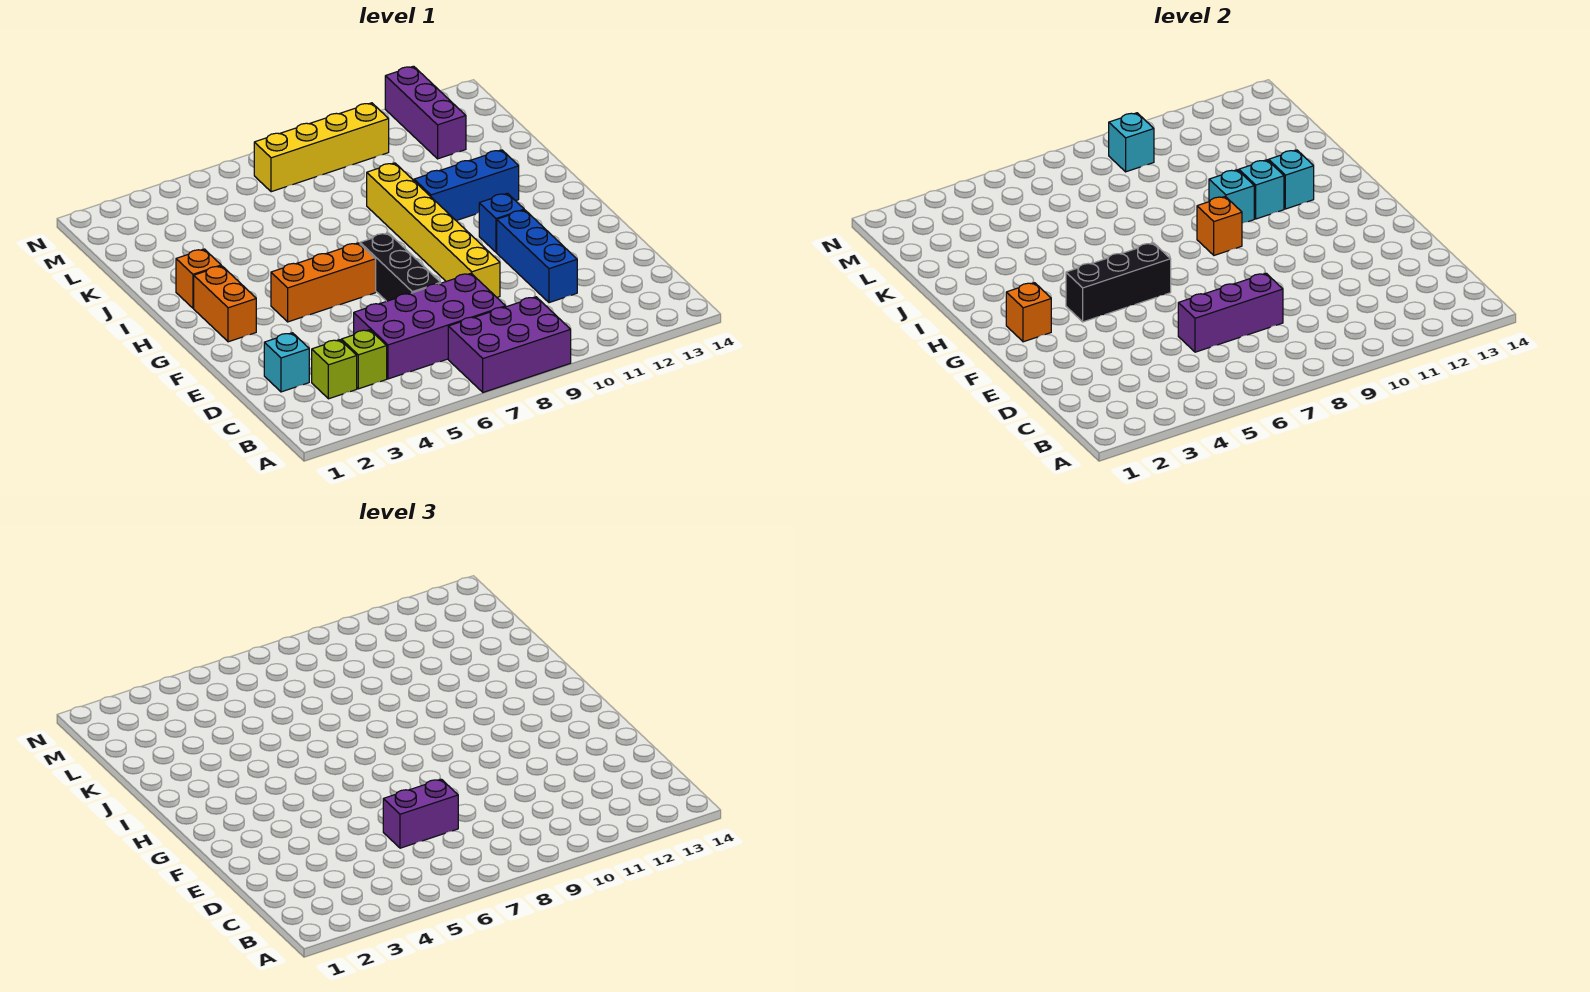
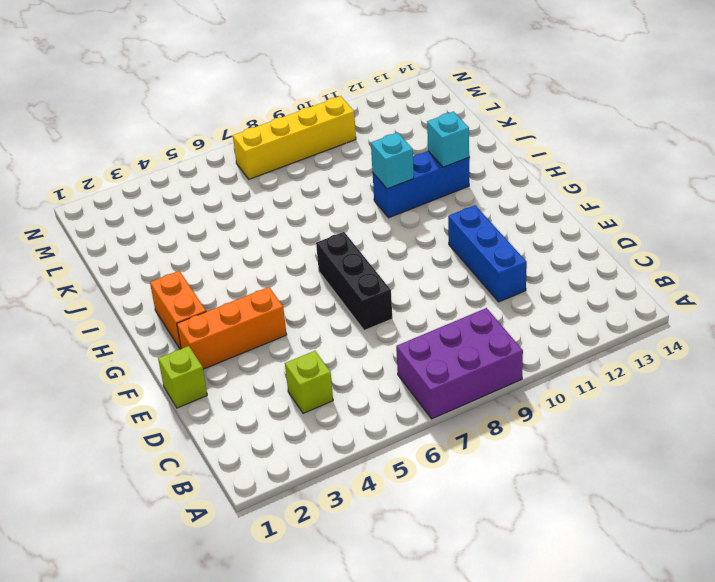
lime 1x1 brick [158,346,207,408] -> lime 1x1 brick moved to [312,340,357,399]
orange 1x3 brick [177,287,287,369] -> orange 1x3 brick moved to [271,243,376,322]
none -> purple 2x4 brick [354,273,506,379]
none -> cyan 1x1 brick [264,333,309,392]
none -> yellow 1x6 brick [367,163,500,297]

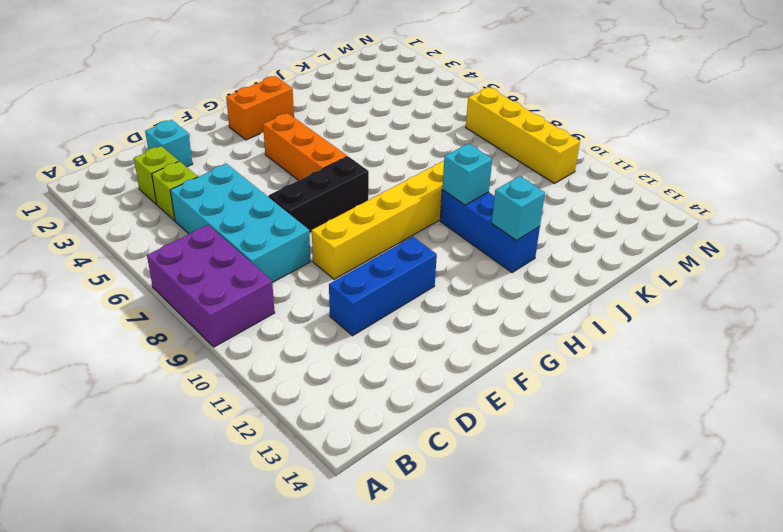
cyan 2x4 brick [170,164,311,283] -> purple 2x4 brick [354,273,506,379]
none -> blue 1x1 brick [479,193,524,252]
none -> orange 1x1 brick [176,249,221,308]
none -> purple 1x3 brick [385,66,466,159]

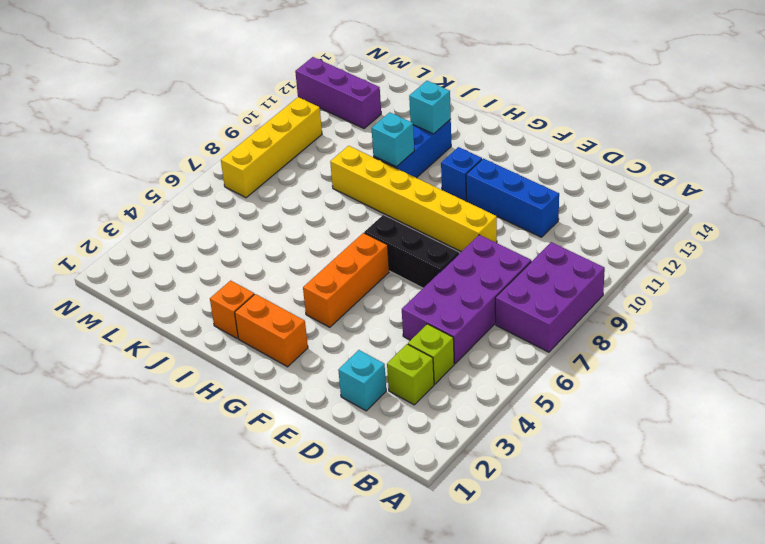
none -> purple 1x3 brick [1178,273,1283,352]
none -> orange 1x1 brick [1006,283,1051,342]
none -> black 1x3 brick [1066,243,1171,322]

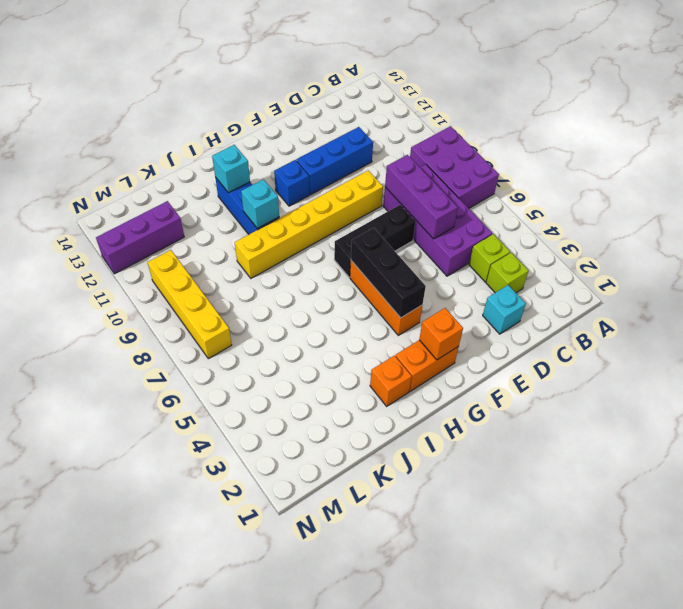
none -> orange 1x1 brick [1197,196,1242,255]
none -> cyan 1x1 brick [1239,160,1284,219]
none -> cyan 1x1 brick [1109,113,1154,172]

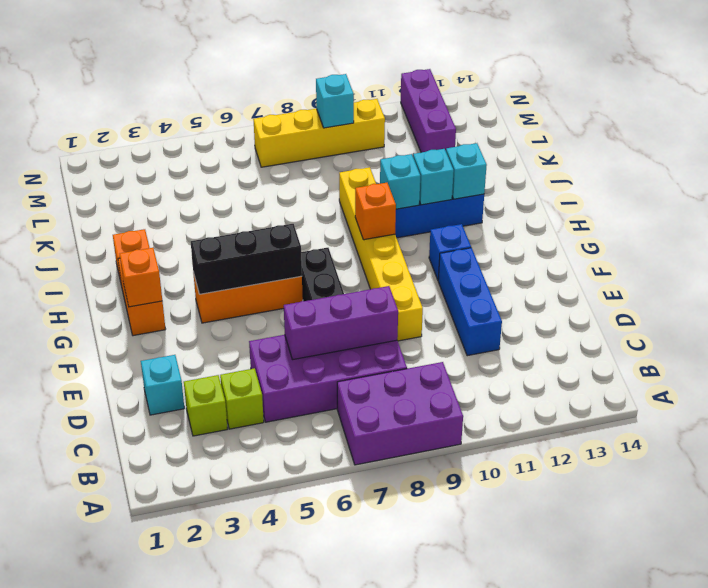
none -> purple 1x2 brick [383,779,458,848]

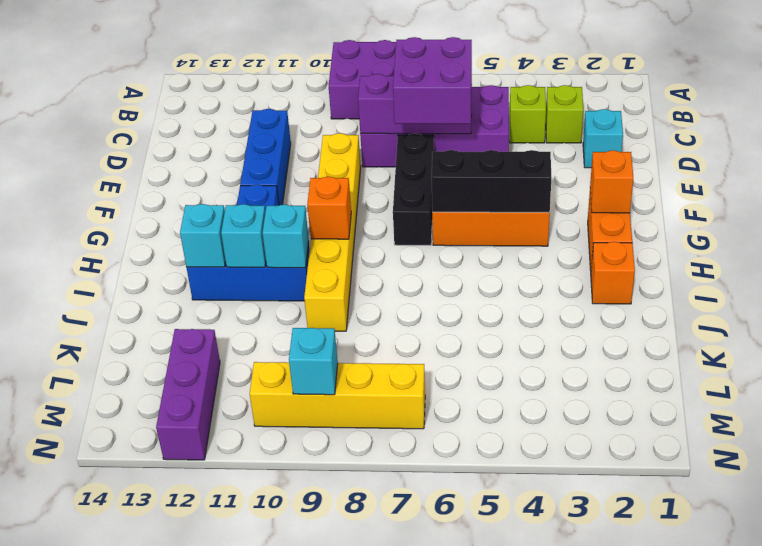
purple 2x2 brick [393,37,472,124] -> purple 1x2 brick [383,779,458,848]

